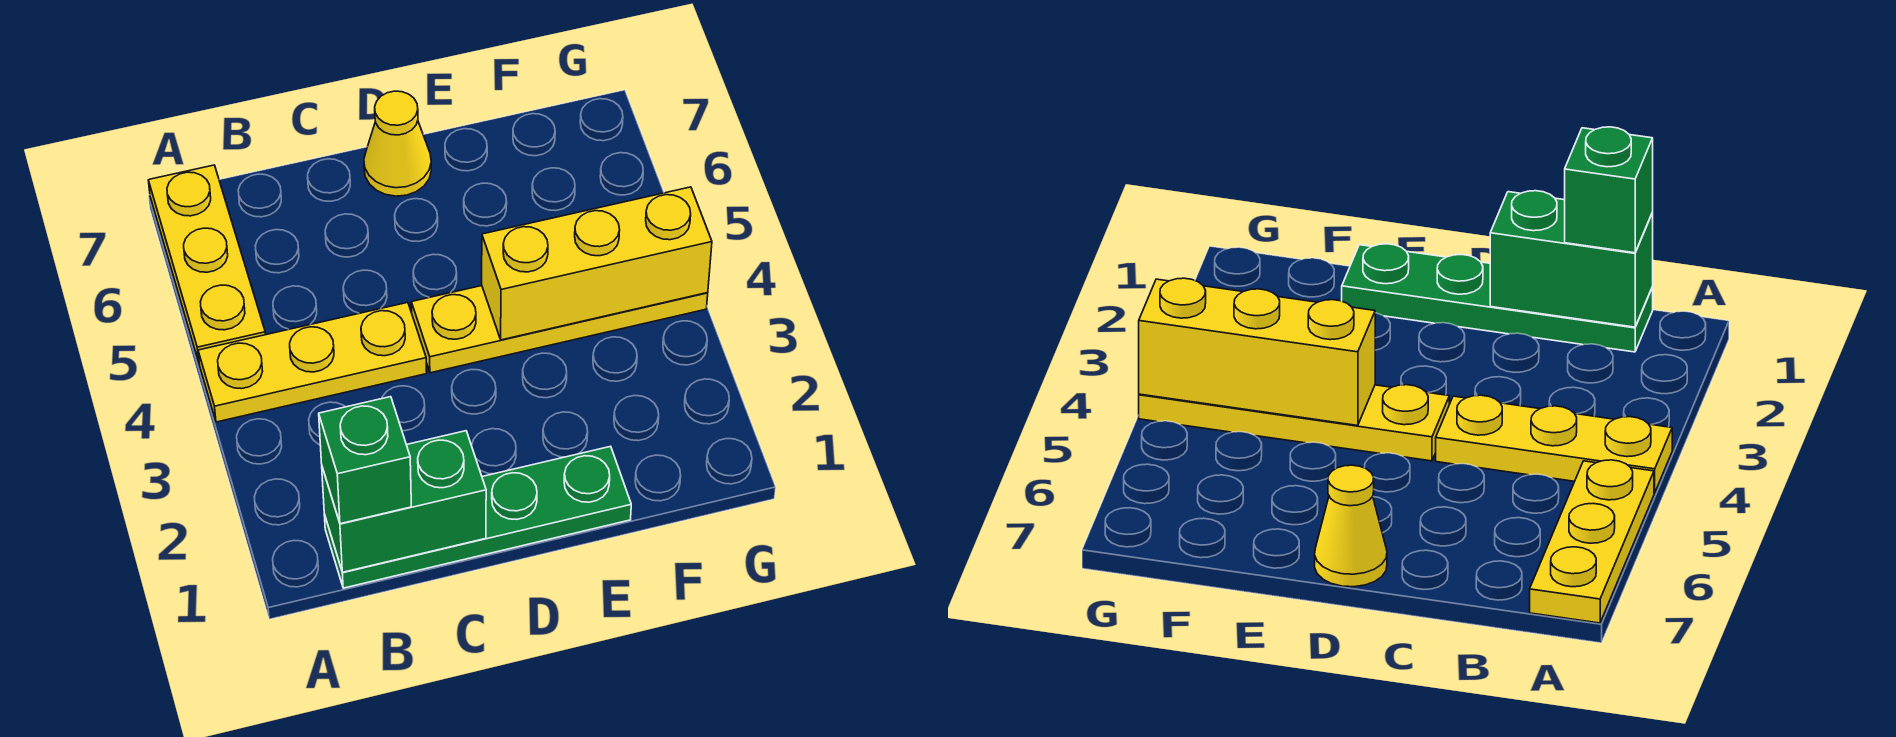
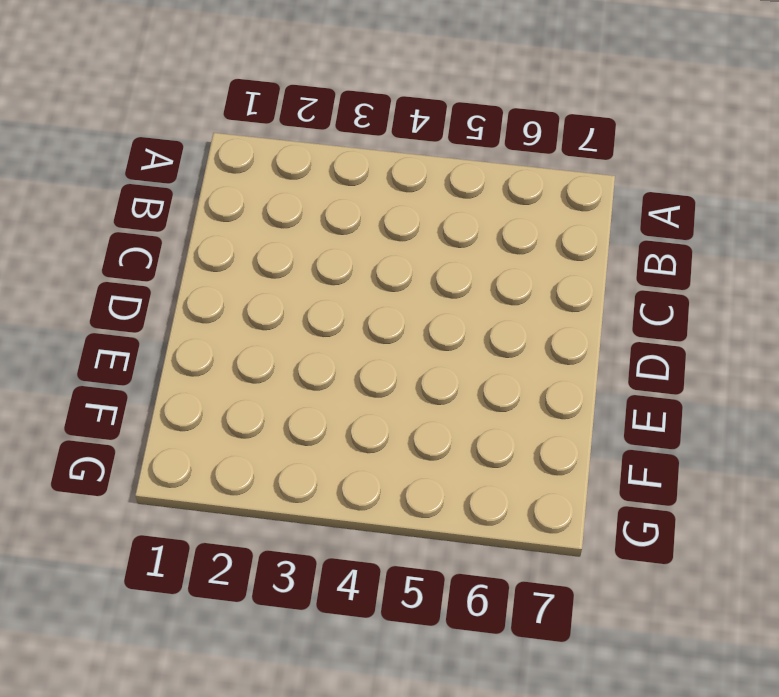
none -> yellow 1x3 plate [198,302,427,422]
none -> yellow 1x3 plate [148,165,266,362]

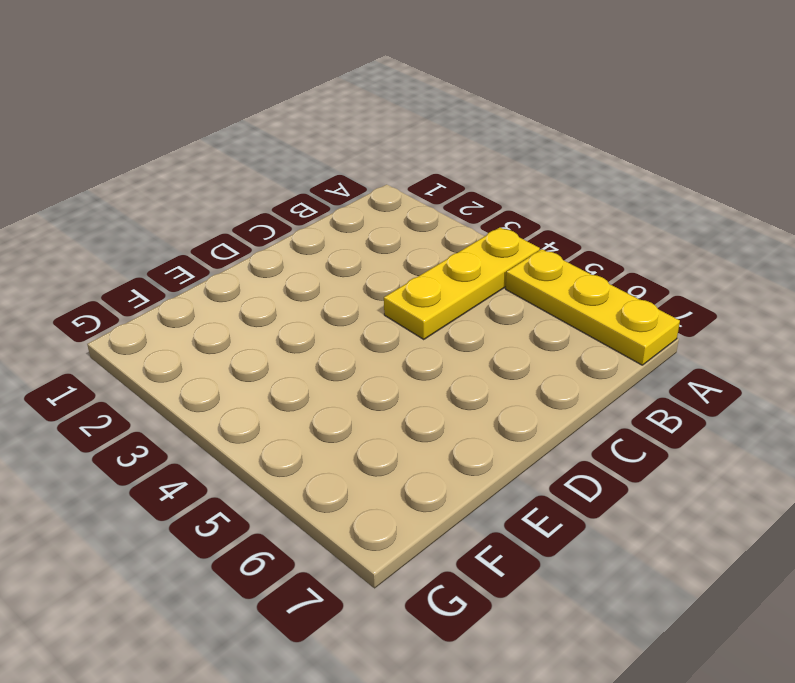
none -> green 1x4 plate [324,446,631,588]
none -> yellow 1x4 plate [411,286,708,373]

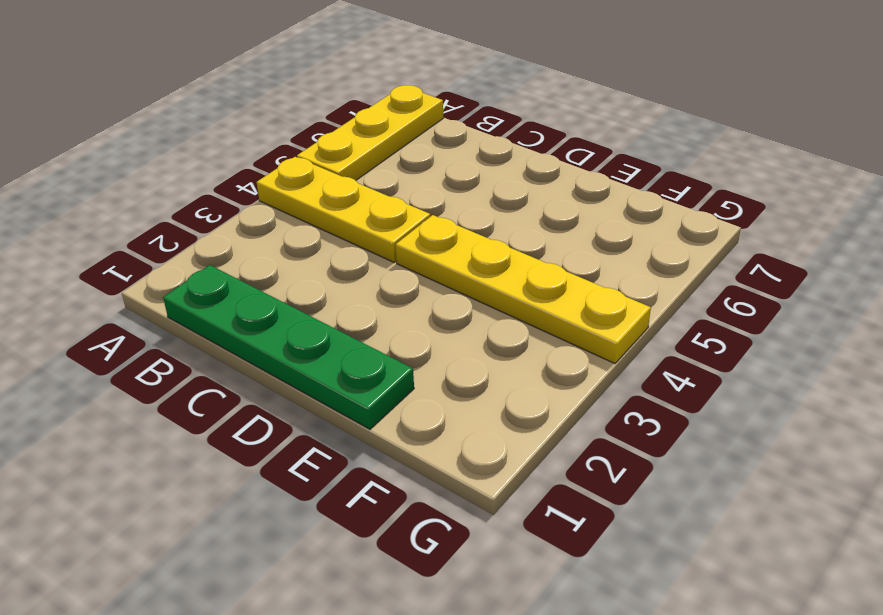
none -> yellow 1x1 cone [364,91,431,196]
none -> green 1x2 brick [322,431,486,572]

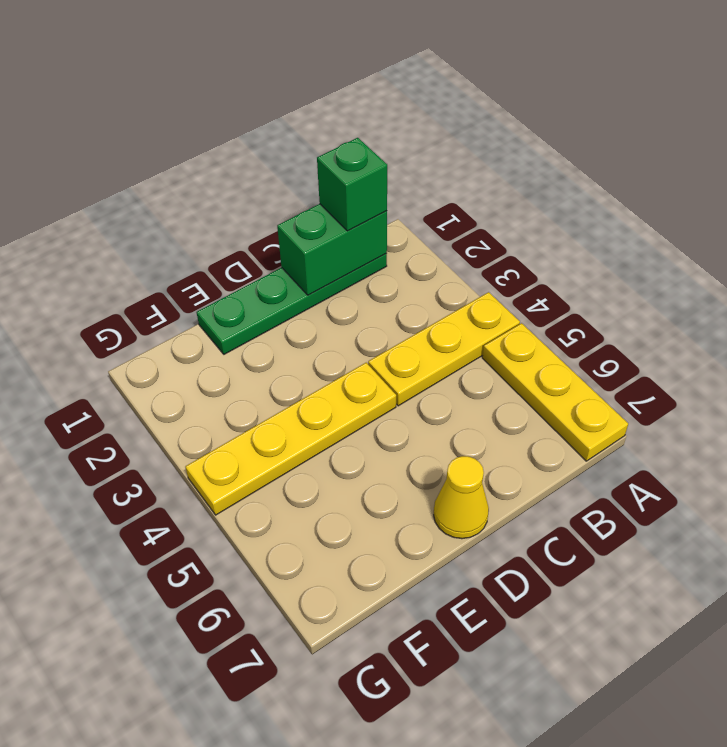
none -> yellow 1x3 brick [482,187,712,340]

